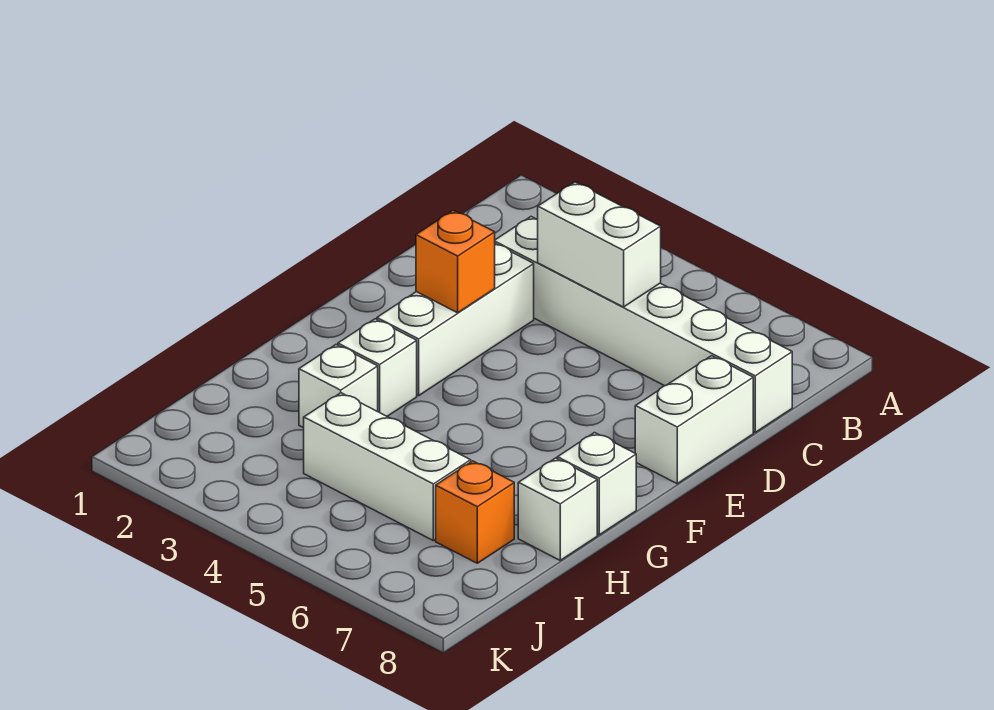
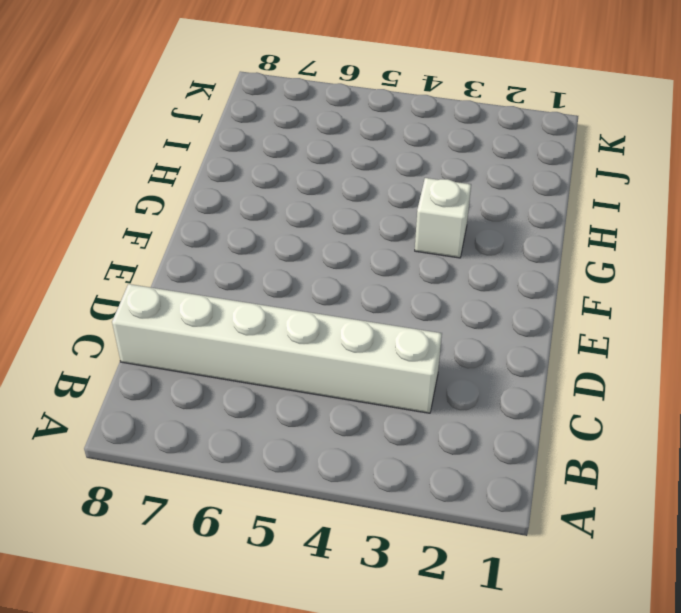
none -> white 1x3 brick [377,244,534,396]
none -> white 1x2 brick [635,356,753,484]

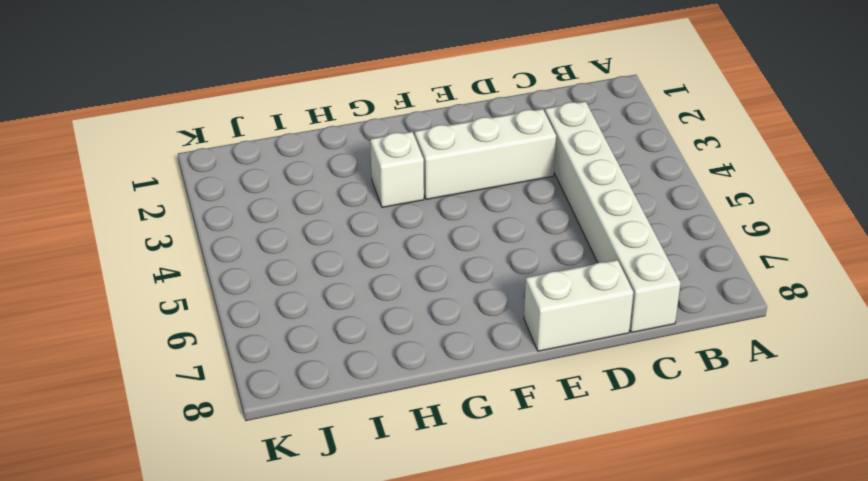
none -> white 1x1 brick [557,433,636,535]
none -> white 1x1 brick [299,345,378,428]

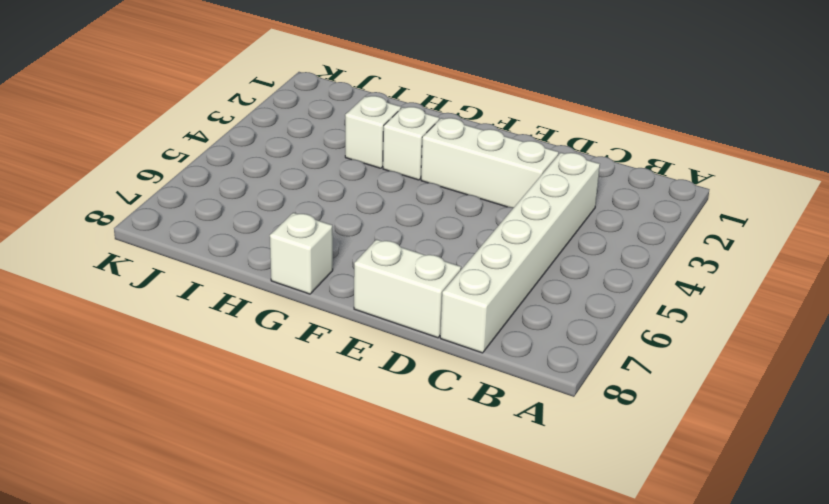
none -> white 1x1 brick [518,458,597,560]
none -> white 1x3 brick [304,393,471,541]

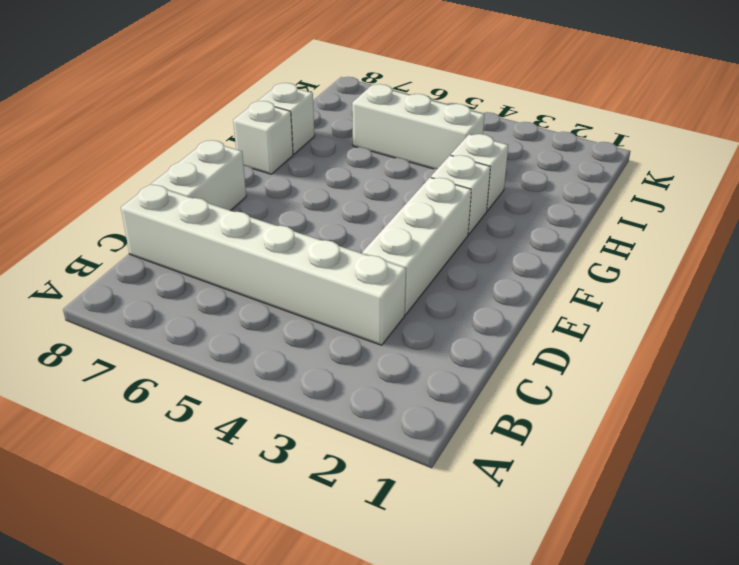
none -> orange 1x1 brick [436,461,514,563]
none -> white 1x2 brick [538,182,661,307]

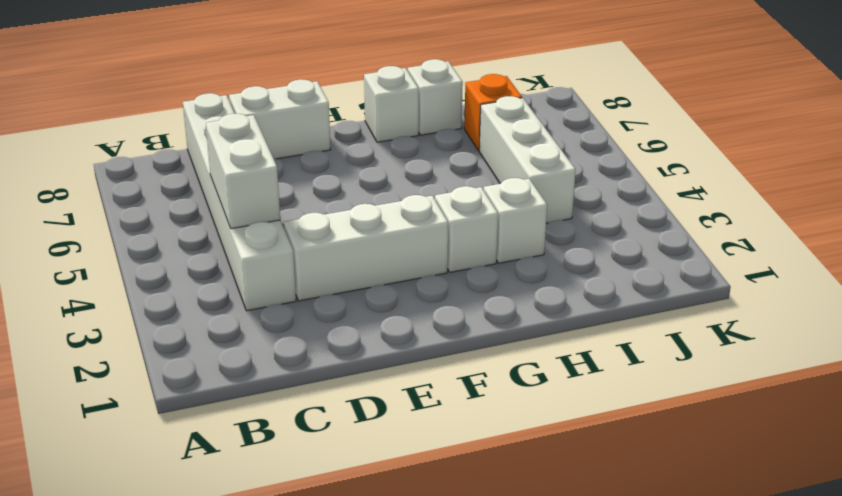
none -> orange 1x1 brick [416,211,495,313]

